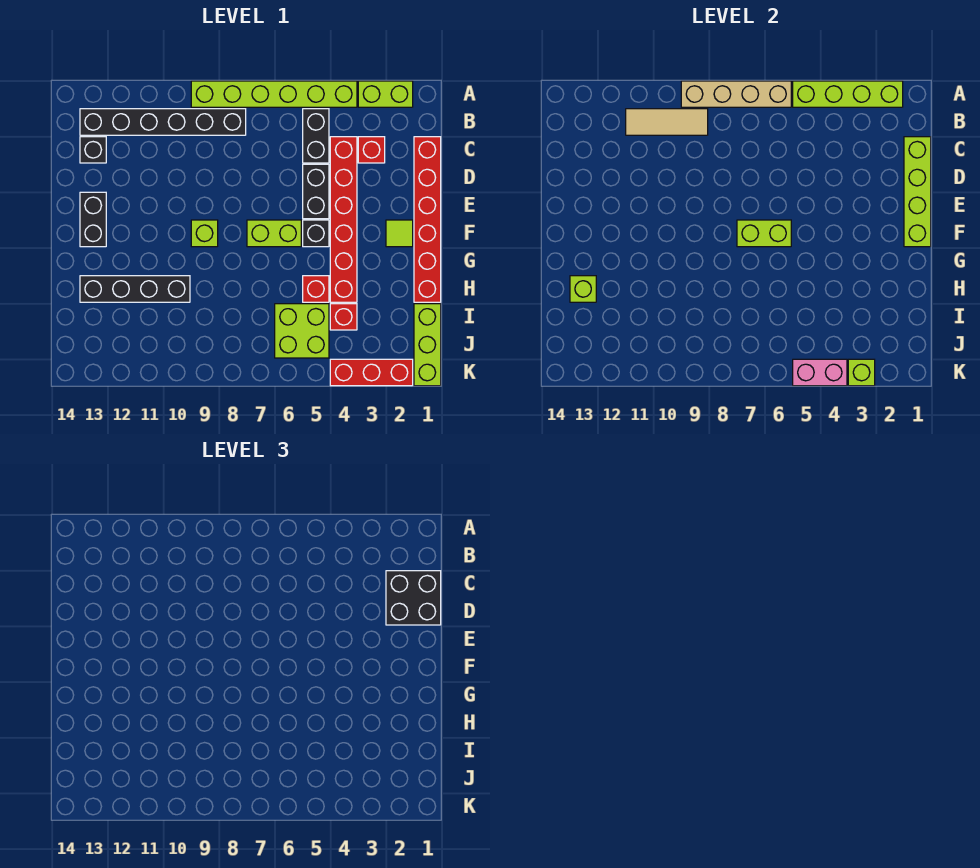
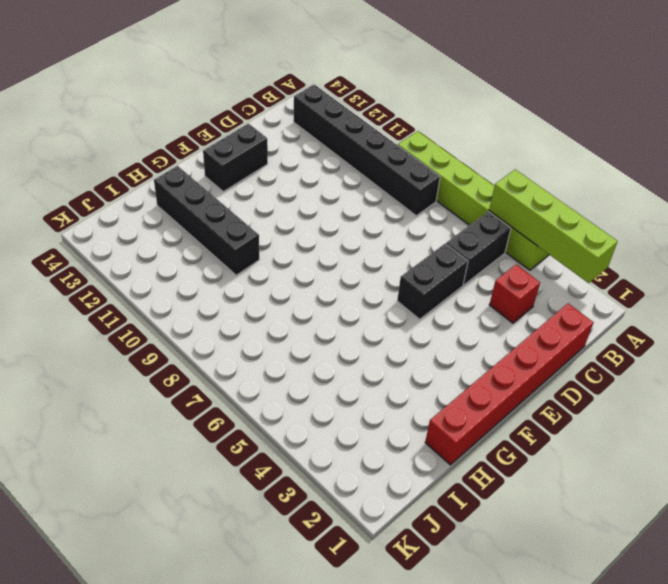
none -> lime 1x2 brick [358,81,413,107]
none -> red 1x6 brick [330,137,357,302]
none -> black 1x1 brick [80,137,106,163]

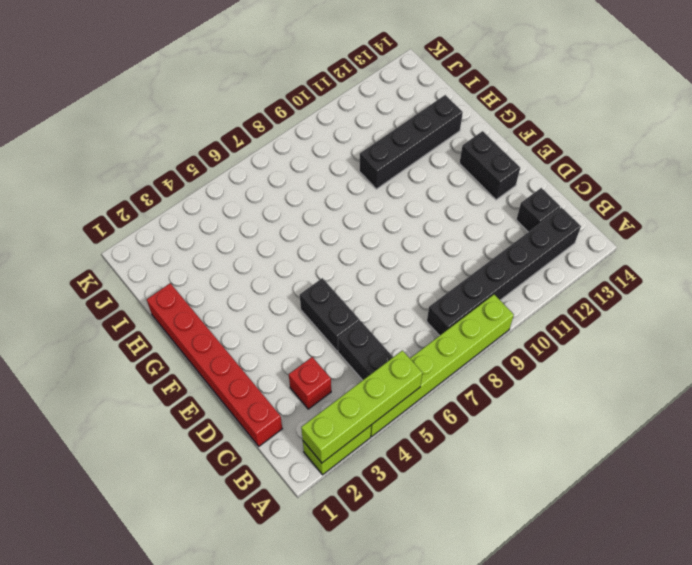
none -> red 1x6 brick [330,137,357,302]
none -> lime 1x1 tile [386,220,413,247]
none -> black 1x1 brick [303,220,329,247]

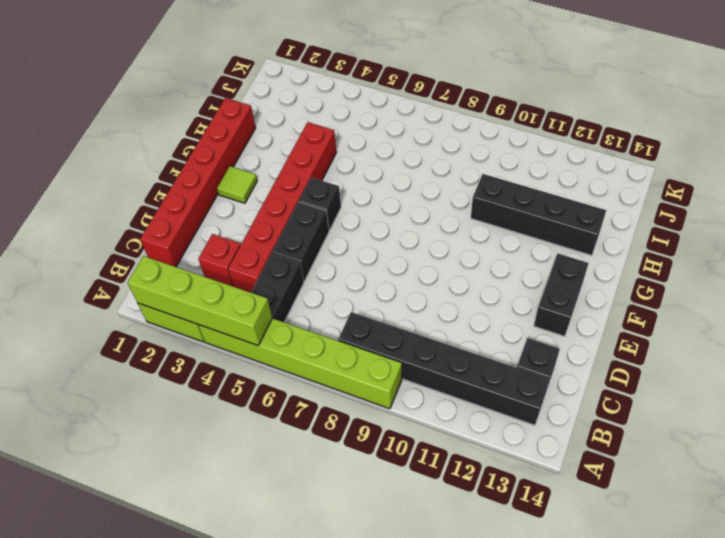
none -> lime 1x2 brick [247,220,301,247]
none -> lime 1x1 brick [191,220,218,247]
none -> red 1x1 brick [303,276,329,302]

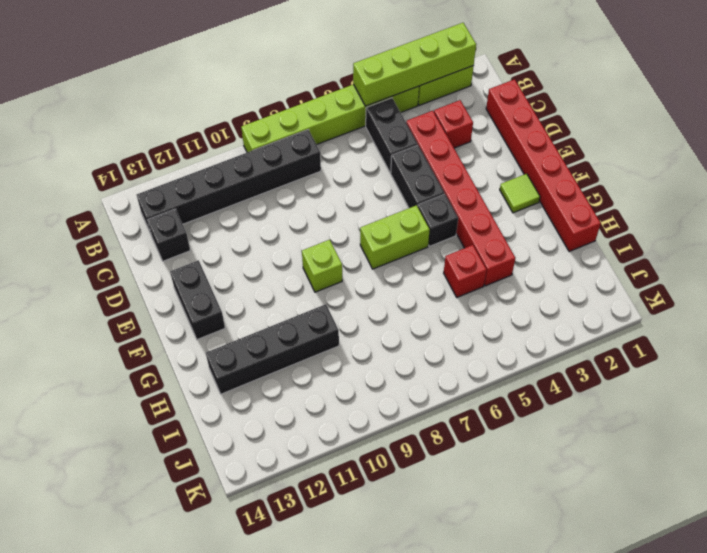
none -> lime 1x3 brick [414,304,441,386]
none -> red 1x1 brick [330,304,357,330]
none -> lime 2x2 brick [275,304,329,358]

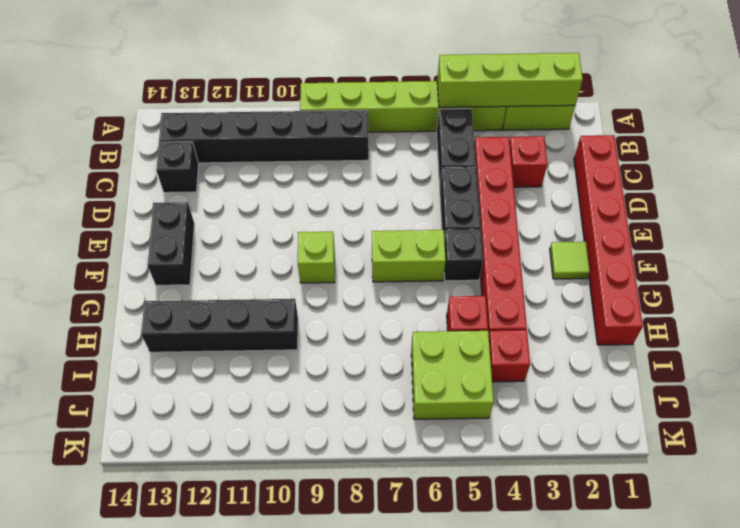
none -> lime 1x3 brick [414,304,441,386]
none -> red 1x3 brick [330,359,413,386]
none -> tan 1x4 brick [681,81,791,107]

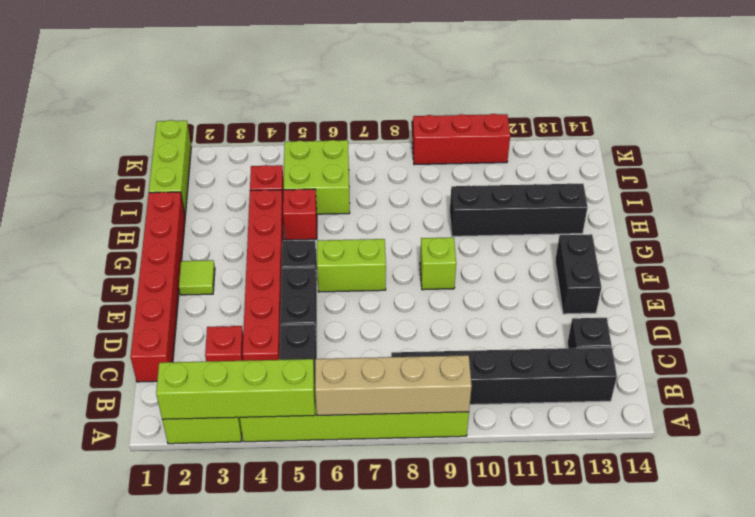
red 1x3 brick [412,114,510,164] -> red 1x3 brick moved to [330,359,413,386]
none -> tan 1x3 tile [626,109,708,135]
none -> lime 1x4 brick [904,137,931,247]
none -> lime 1x2 brick [737,220,791,247]

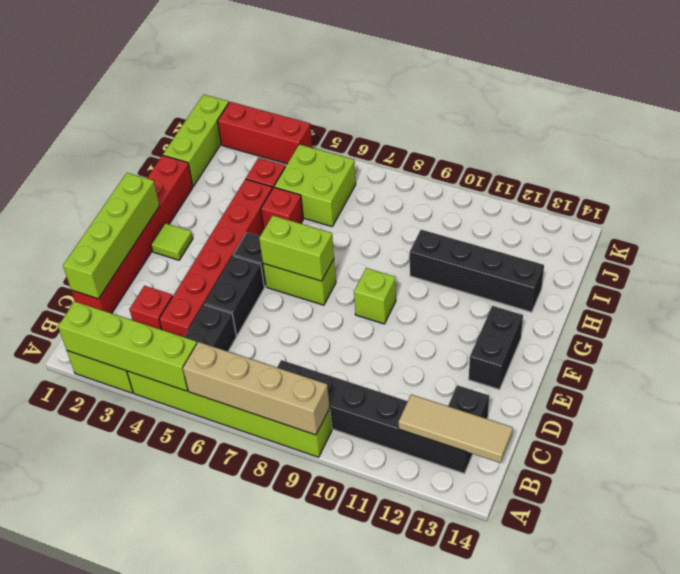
tan 1x3 tile [398,394,513,463] -> tan 1x3 tile moved to [626,109,708,135]
none -> lime 1x1 brick [570,276,596,302]
none -> lime 1x1 brick [848,359,875,386]
none -> pink 1x2 brick [793,359,847,386]

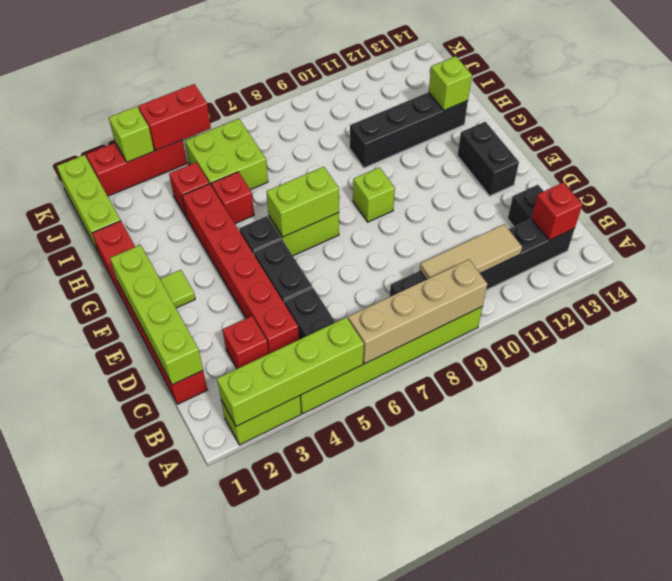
red 1x1 brick [531,182,582,240] -> none
red 1x2 brick [138,84,211,150] -> pink 1x2 brick [793,359,847,386]
none -> black 2x2 brick [386,571,441,625]

